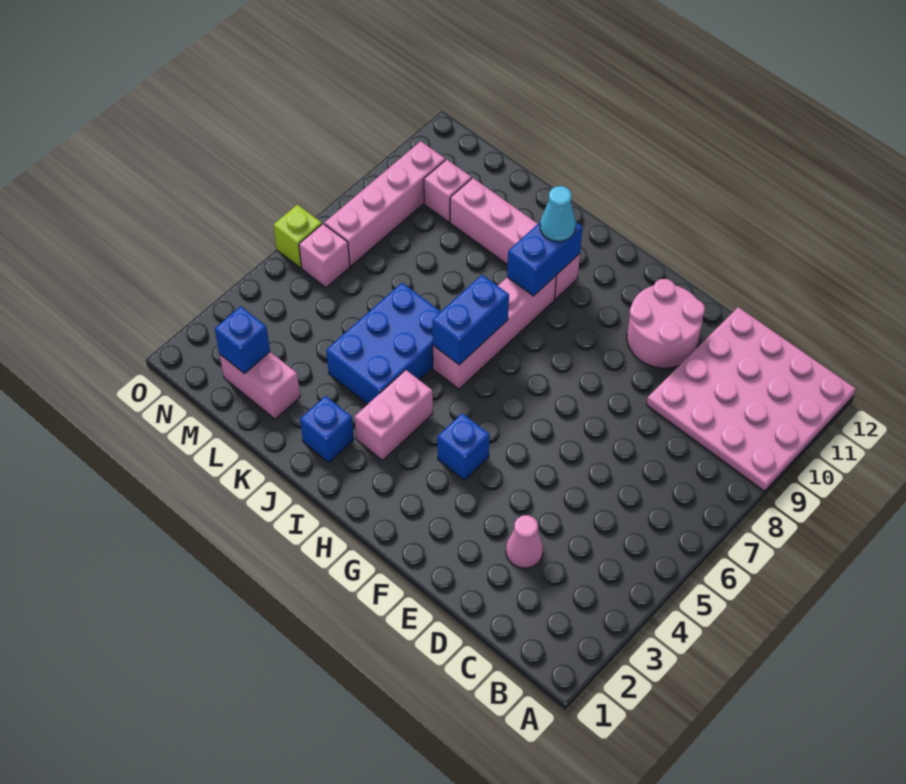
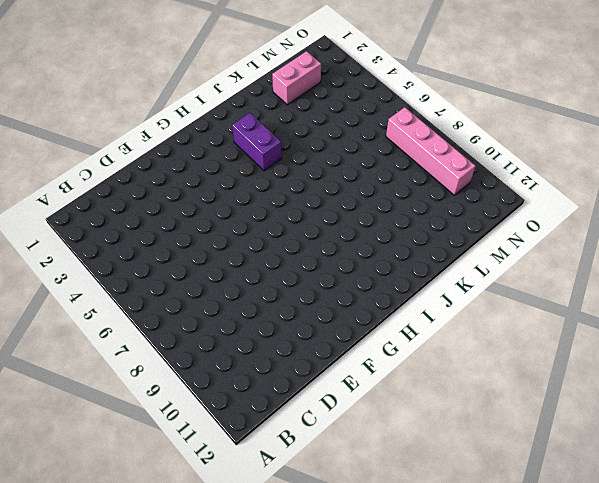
purple 1x2 brick [232,113,282,171] -> pink 1x2 brick [355,370,433,460]
none -> pink 4x4 plate [646,307,856,491]
none -> pink 1x1 cone [506,515,543,568]
none -> pink 2x2 round brick [627,279,705,368]

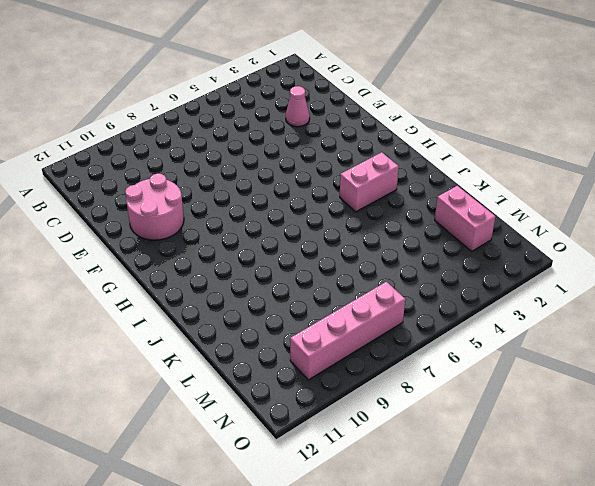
none -> pink 4x4 plate [646,307,856,491]
none -> blue 1x1 brick [437,413,490,480]
none -> pink 1x4 brick [433,276,556,389]

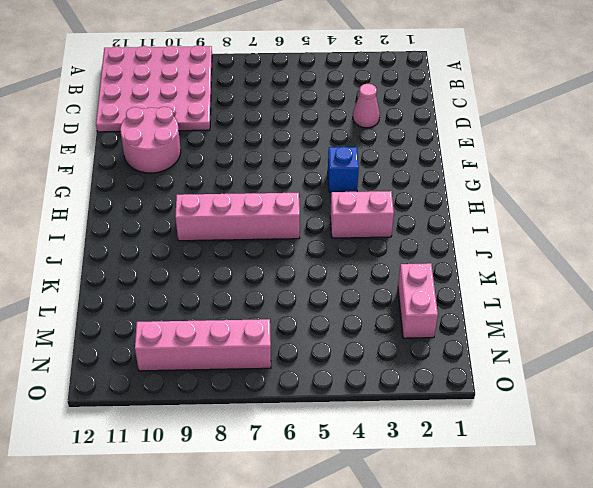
none -> pink 1x4 brick [450,178,580,299]
none -> blue 1x1 brick [300,396,354,463]
none -> blue 2x3 brick [326,283,441,404]

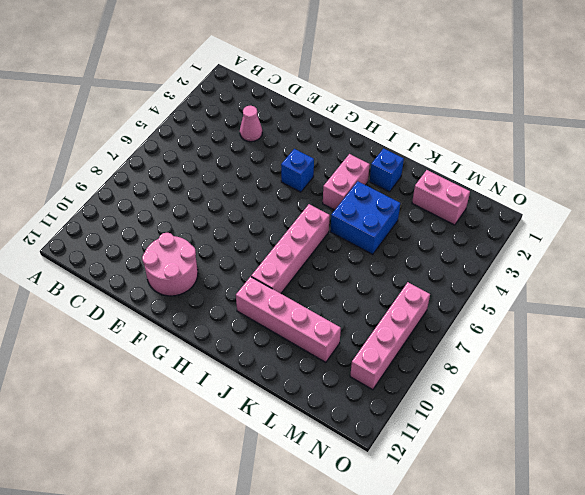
blue 2x2 brick [330,181,400,254] -> blue 2x3 brick [326,283,441,404]
none -> pink 4x4 plate [646,307,856,491]
none -> pink 1x1 brick [424,159,472,222]
none -> pink 1x1 brick [299,224,350,288]

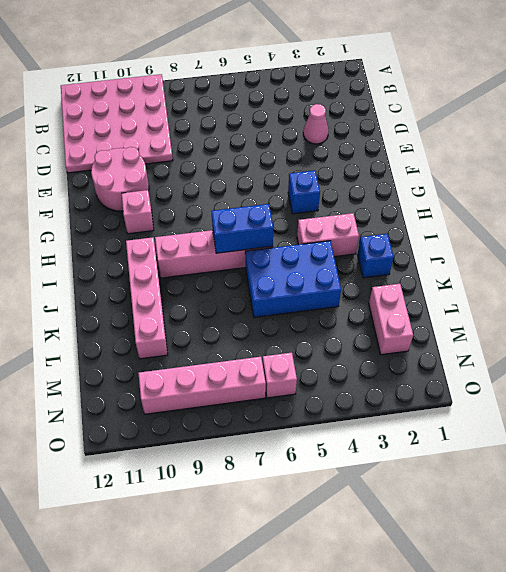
pink 1x1 brick [122,190,154,234] -> pink 1x1 brick moved to [424,159,472,222]
none -> lime 1x1 brick [273,205,322,268]
none -> blue 1x2 brick [507,222,583,296]
none -> blue 1x1 brick [215,306,270,374]

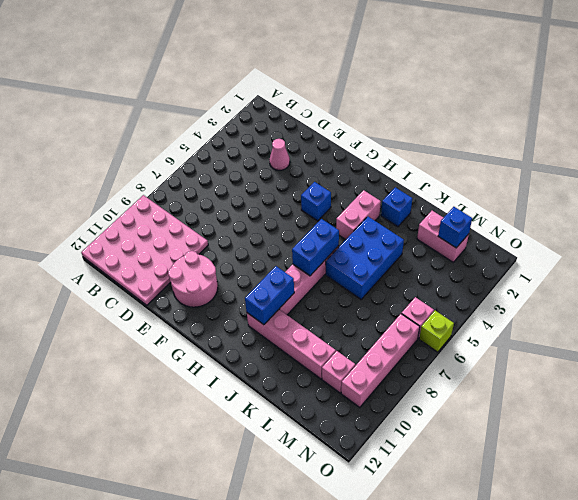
none -> cyan 1x1 cone [540,186,576,241]

